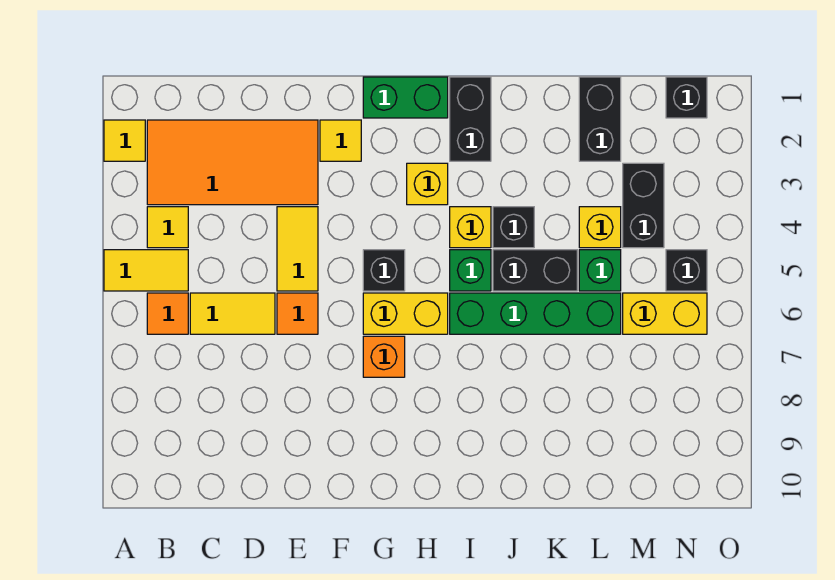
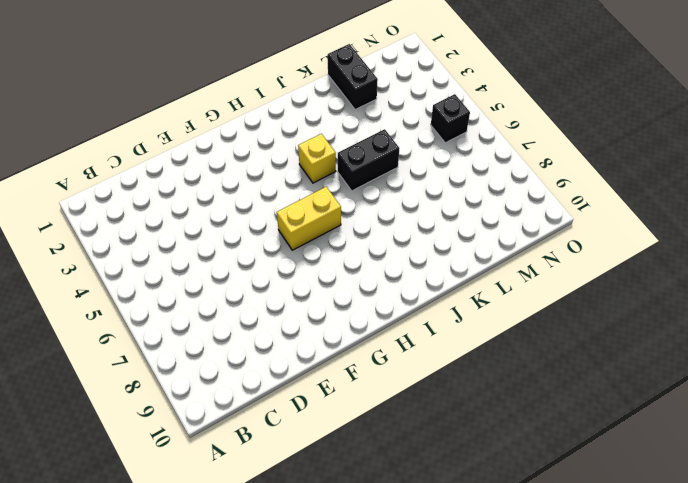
none -> yellow 1x1 tile [104,120,145,161]
none -> yellow 1x2 tile [104,250,188,291]
none -> orange 2x4 tile [147,120,318,205]

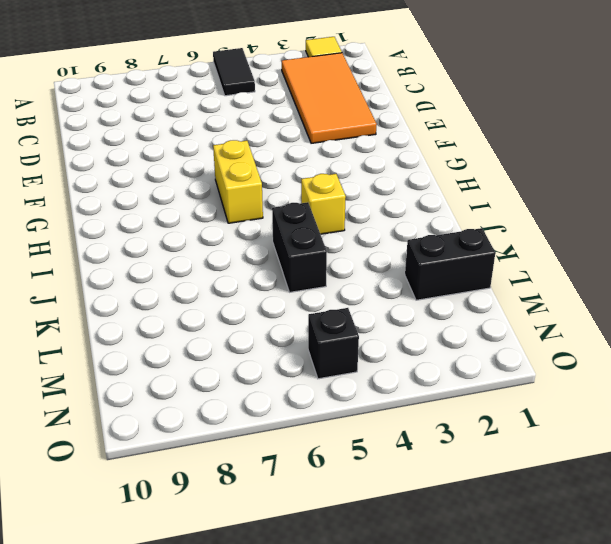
black 1x2 tile [213,48,255,96] -> yellow 1x2 tile [104,250,188,291]
none -> yellow 1x1 tile [147,207,188,248]
none -> orange 1x1 tile [147,293,188,334]
none -> yellow 1x2 tile [190,293,275,334]

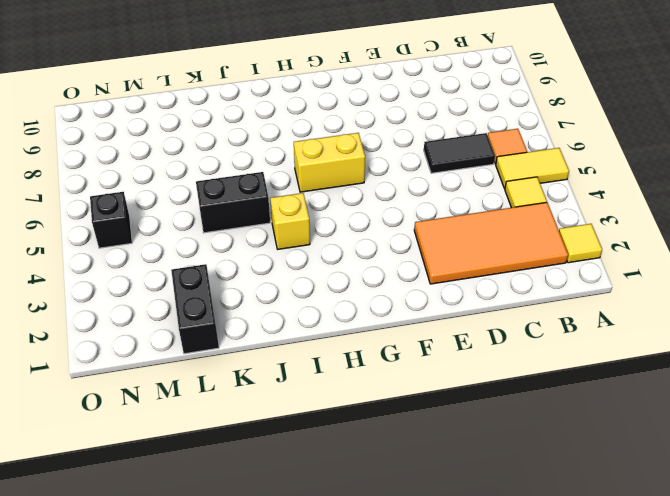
black 1x2 tile [424,133,495,173] -> yellow 1x2 tile [190,293,275,334]
none -> yellow 1x2 tile [277,207,318,291]
none -> orange 1x1 tile [277,293,318,334]
none -> yellow 1x1 tile [320,120,361,161]

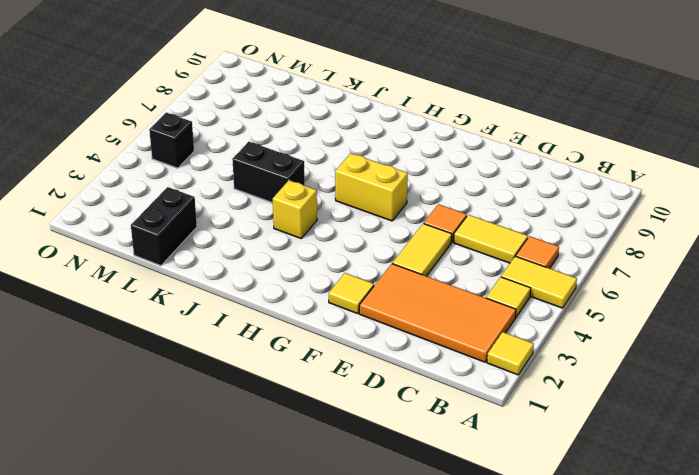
none -> green 1x2 brick [363,77,448,118]
none -> black 1x1 brick [363,250,405,291]
none -> orange 1x1 brick [363,336,405,377]

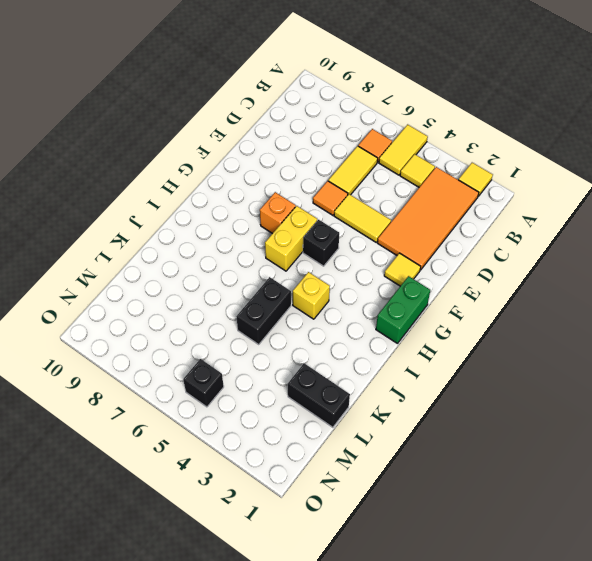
none -> yellow 1x1 brick [407,163,448,205]
none -> black 1x2 brick [450,77,491,161]
none -> green 1x1 brick [450,250,491,291]

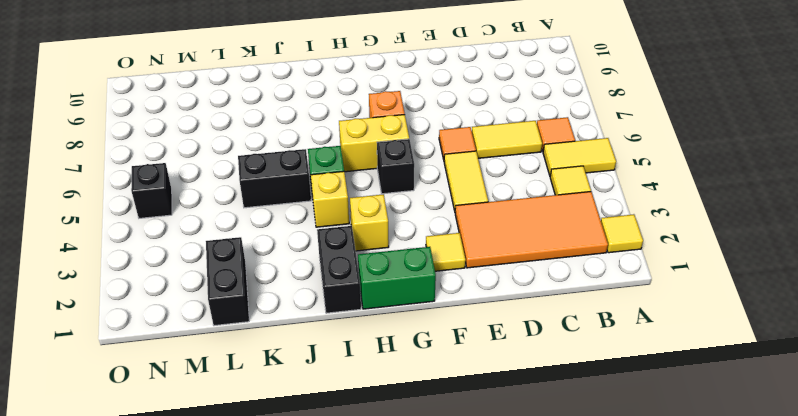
none -> green 1x4 brick [450,293,621,334]
none -> black 1x1 brick [493,207,534,248]
none -> yellow 1x1 brick [579,207,621,248]

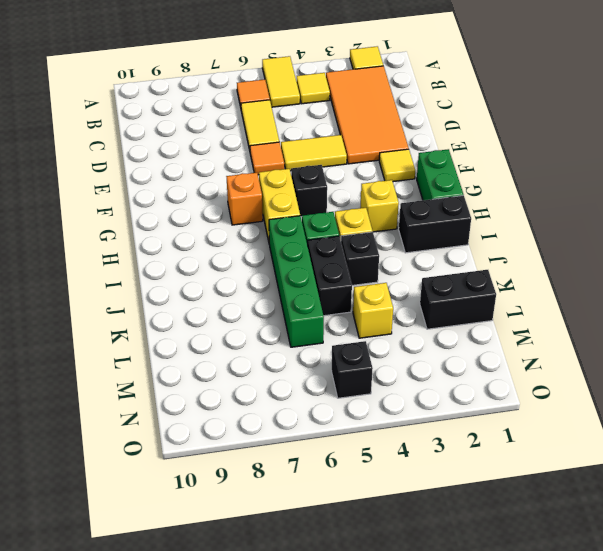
none -> green 1x1 brick [579,250,621,291]
none -> black 1x2 brick [623,163,664,248]
none -> yellow 1x2 brick [623,293,707,334]

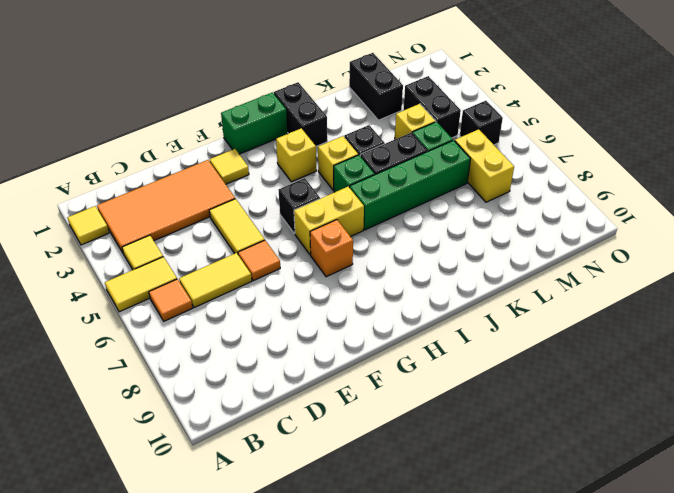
yellow 1x2 brick [455,129,514,202] -> yellow 1x2 brick turned to [623,293,707,334]
none -> black 1x1 brick [666,77,707,118]

